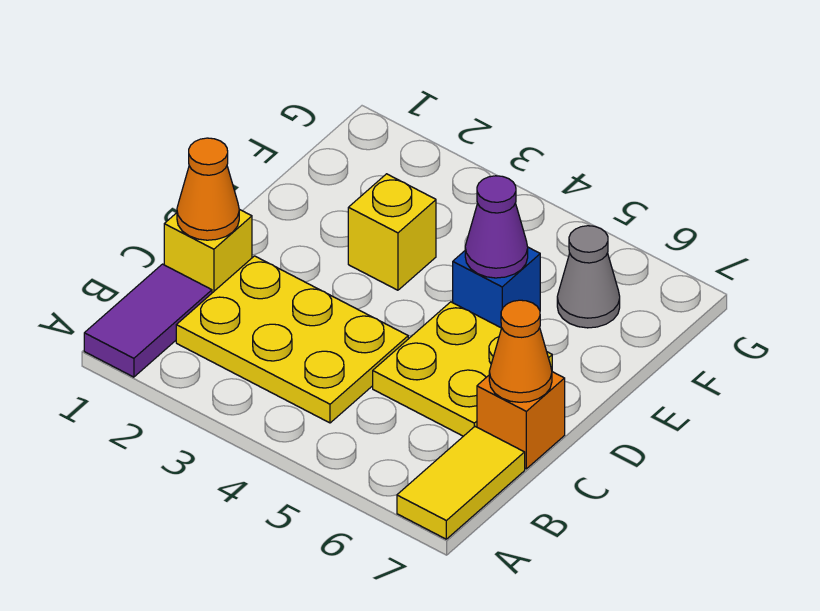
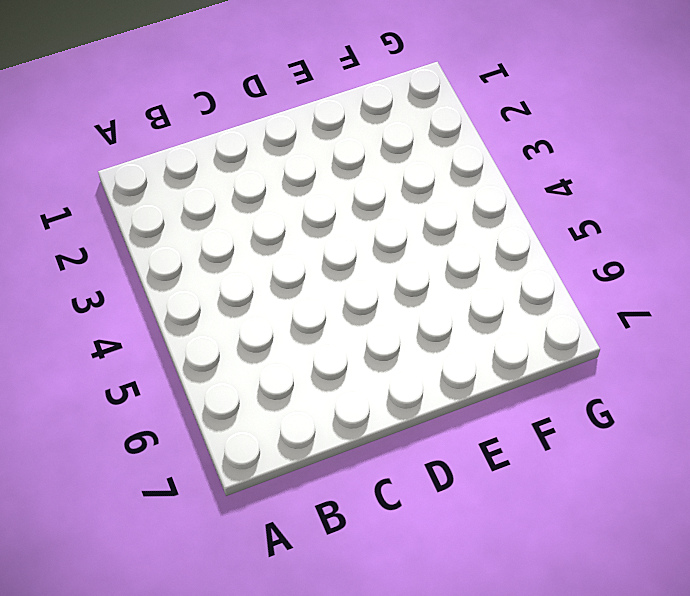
none -> purple 1x2 tile [84,264,212,377]
none -> yellow 1x2 tile [397,427,525,539]
none -> yellow 2x3 plate [176,256,408,423]

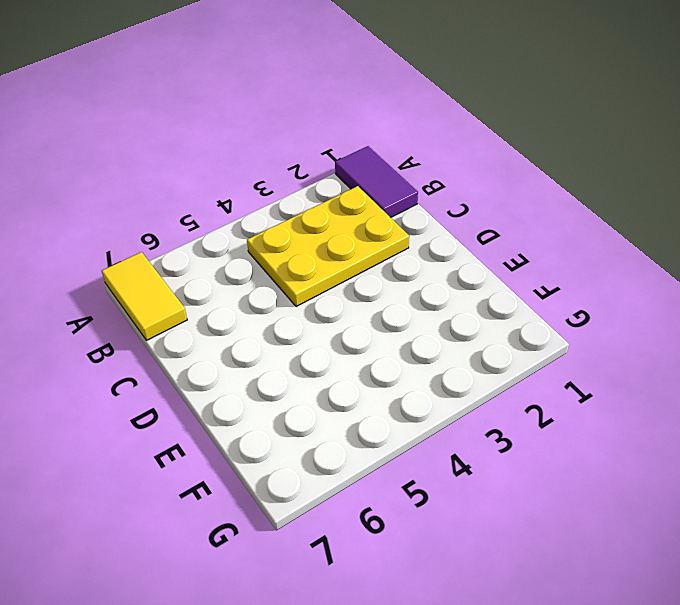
none -> yellow 1x1 brick [164,209,252,293]
none -> yellow 2x2 plate [373,302,552,436]
none -> orange 1x1 brick [477,372,565,469]

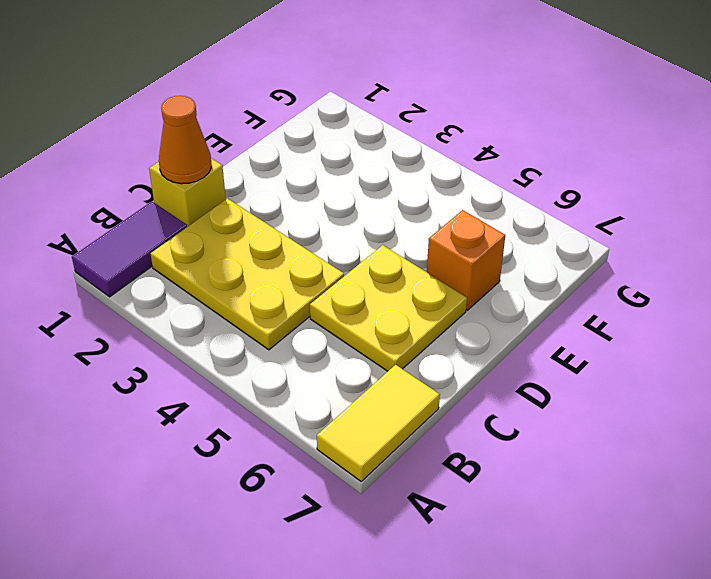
orange 1x1 brick [427,210,505,310] -> orange 1x1 brick moved to [477,372,565,469]
none -> yellow 1x1 brick [348,174,436,290]
none -> blue 1x1 brick [453,247,540,328]
none -> grey 1x1 cone [557,226,620,328]

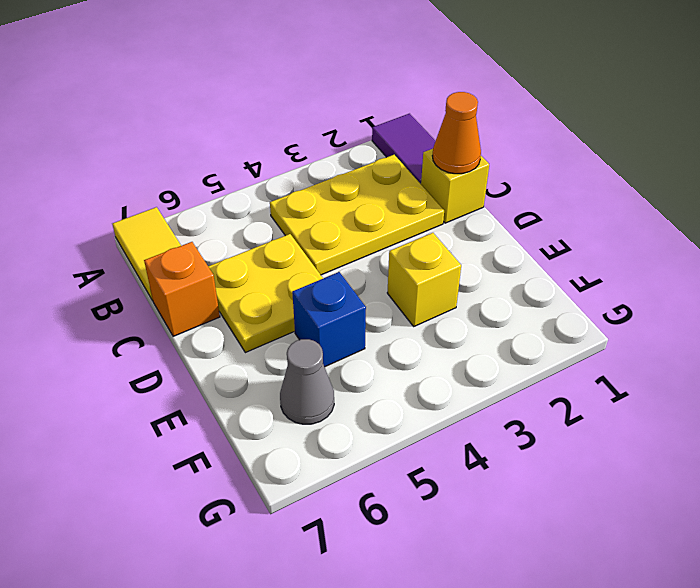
none -> orange 1x1 cone [489,300,552,402]
none -> purple 1x1 cone [465,176,528,278]

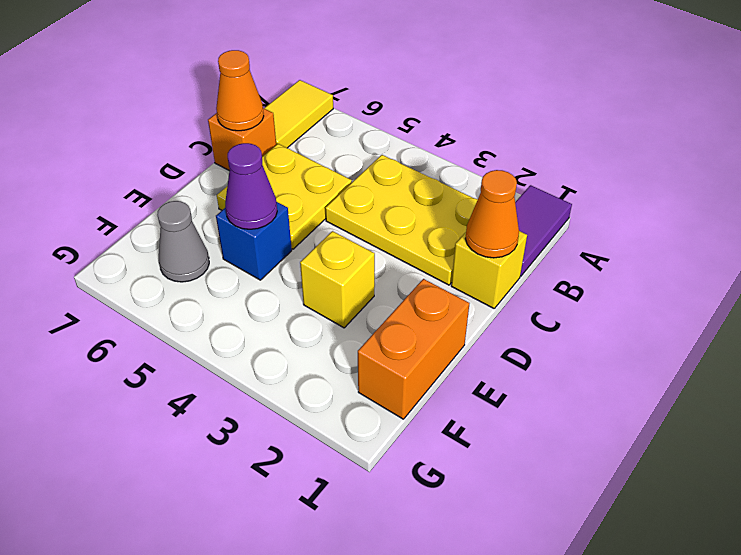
orange 1x2 brick [358,279,470,419] -> none

